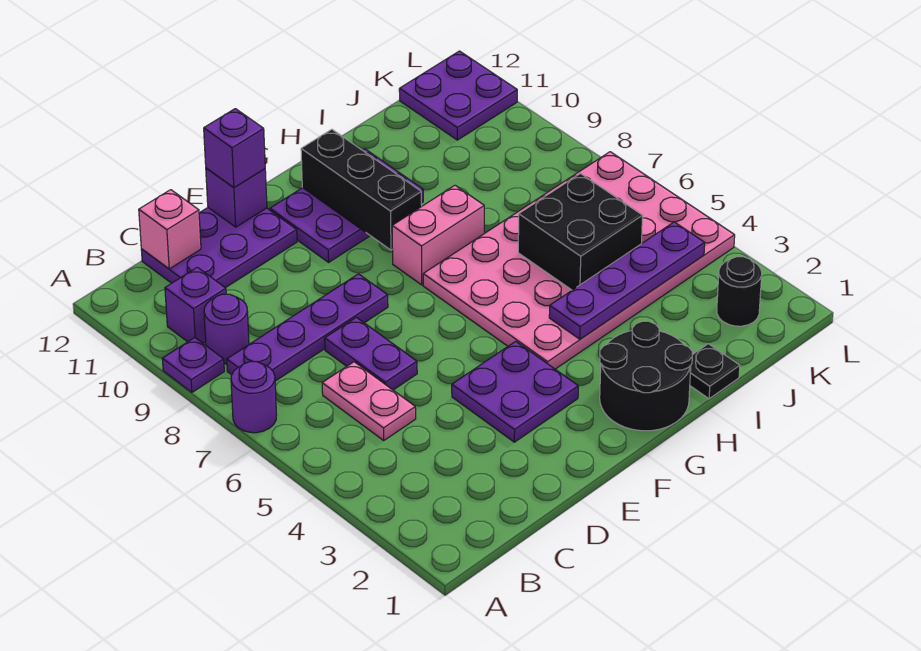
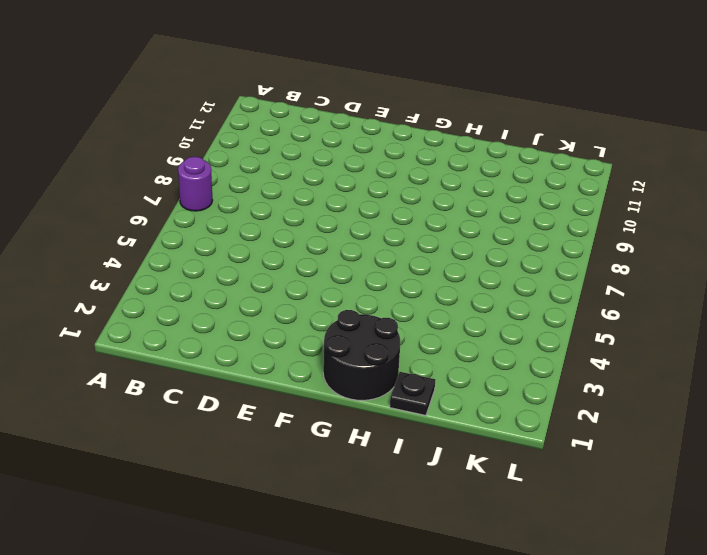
none -> purple 1x1 plate [162,338,224,392]
none -> purple 1x4 plate [227,274,388,381]
none -> purple 1x1 round brick [204,294,249,364]

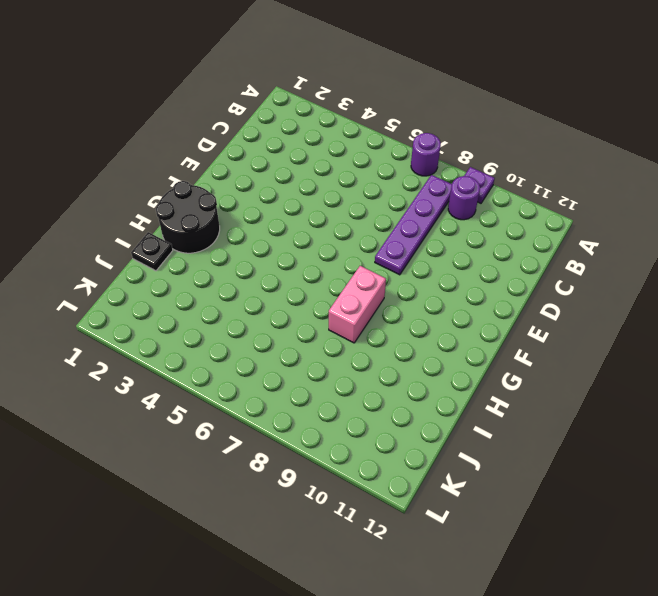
none -> purple 1x1 brick [165,267,226,343]
none -> pink 1x2 plate [322,362,416,440]
none -> purple 2x3 plate [141,208,297,288]

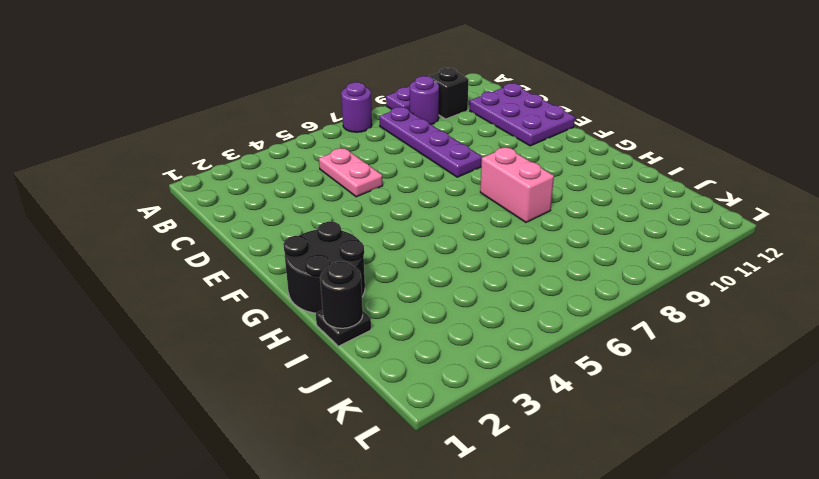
black 1x1 brick [429,68,469,119] -> purple 1x1 brick [165,267,226,343]
pink 1x2 plate [319,148,383,197] -> pink 1x2 plate turned to [322,362,416,440]
black 1x1 round brick [320,261,363,328] -> black 1x1 round brick moved to [717,257,762,326]
none -> purple 1x2 plate [325,317,417,390]
none -> purple 2x2 plate [452,341,578,442]
none -> purple 2x3 plate [270,149,423,262]

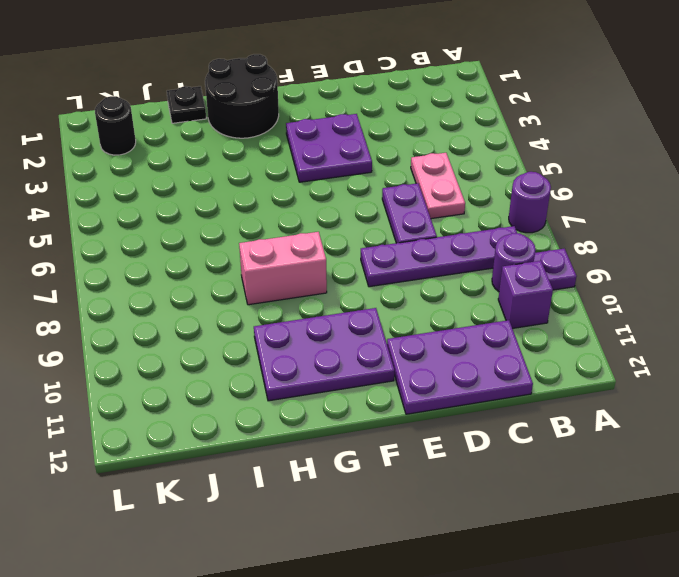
none -> pink 4x6 plate [423,152,735,369]
none -> purple 2x2 plate [399,51,517,140]
none -> pink 1x1 brick [139,190,201,269]

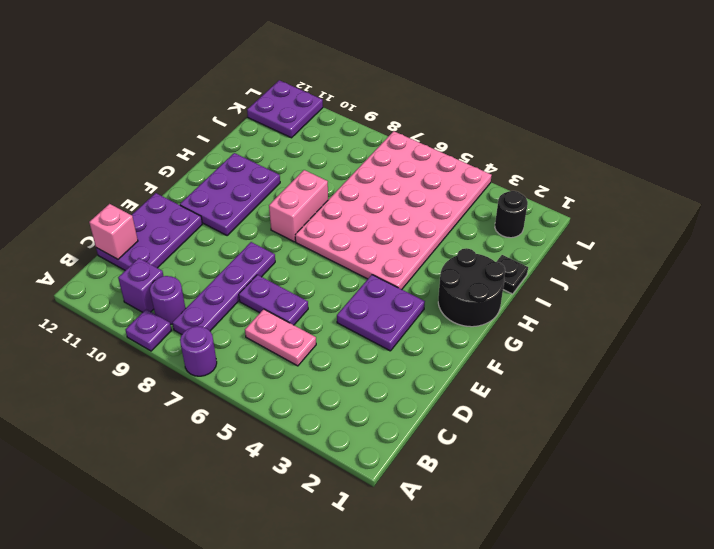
none -> purple 1x1 brick [206,168,267,227]
none -> black 1x3 brick [301,129,422,250]
none -> purple 1x4 plate [549,222,705,339]

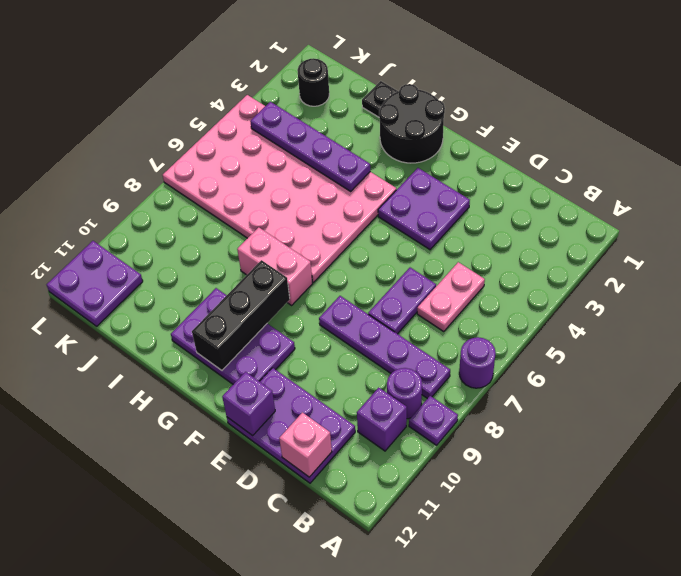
none -> black 2x2 brick [518,174,643,290]
none -> purple 1x1 brick [204,109,265,187]

